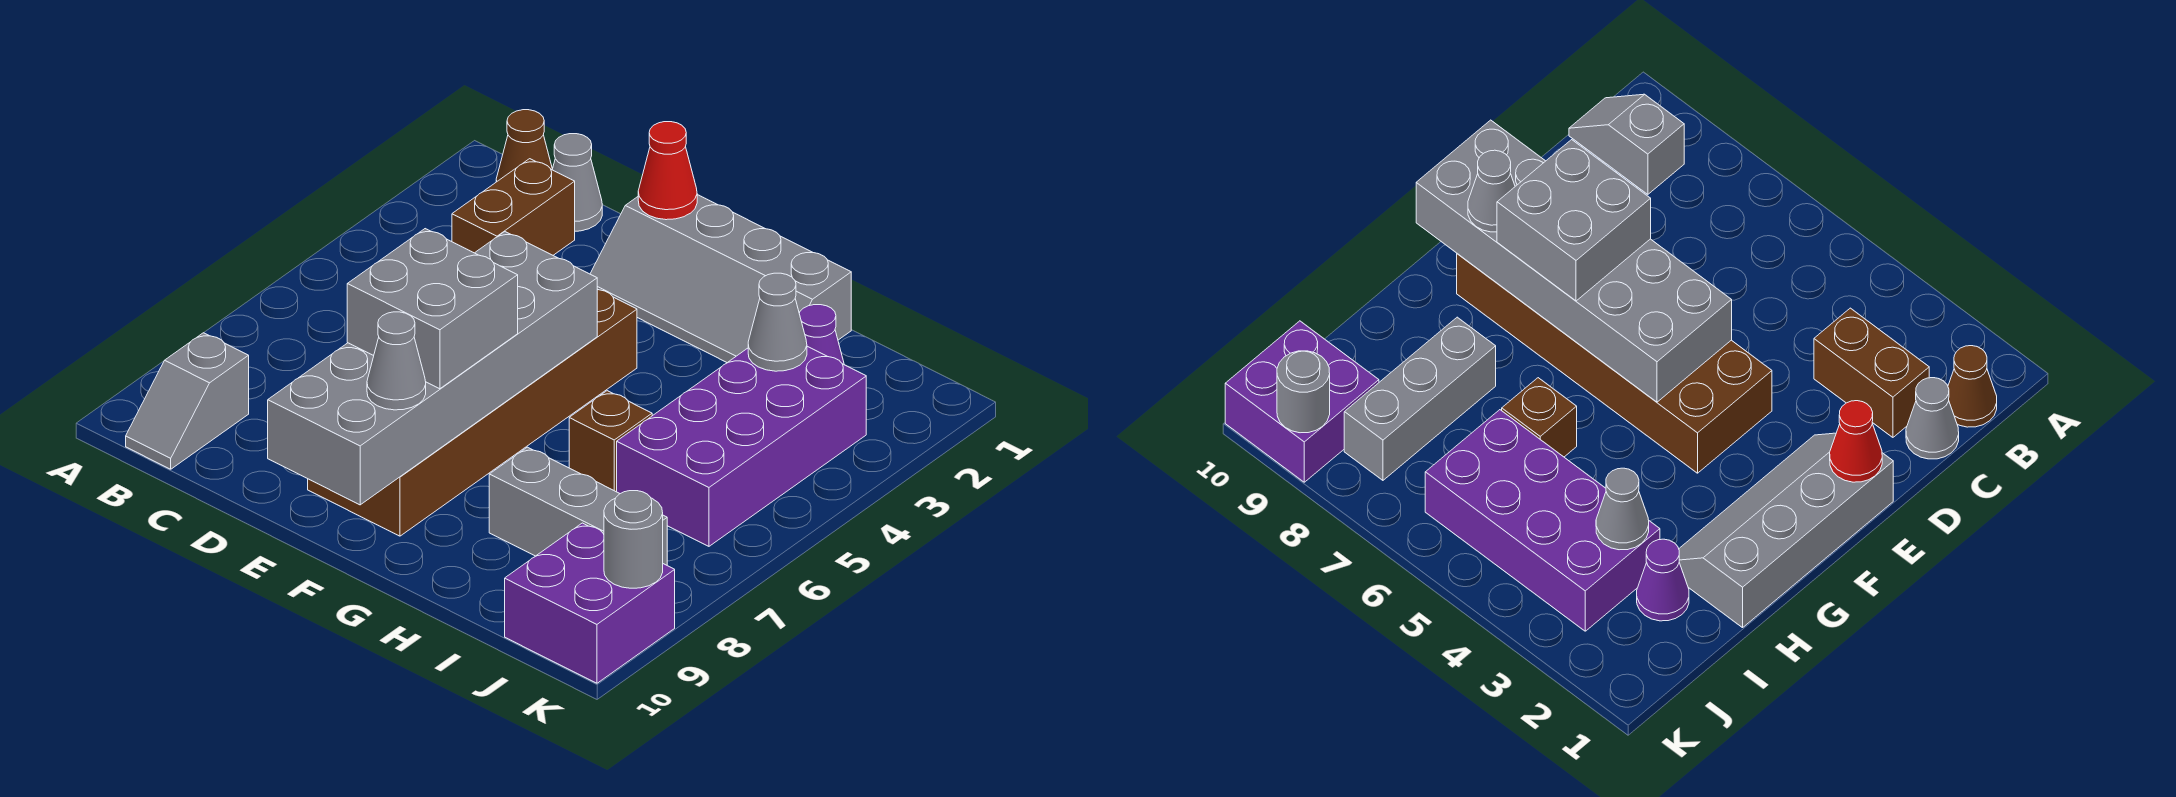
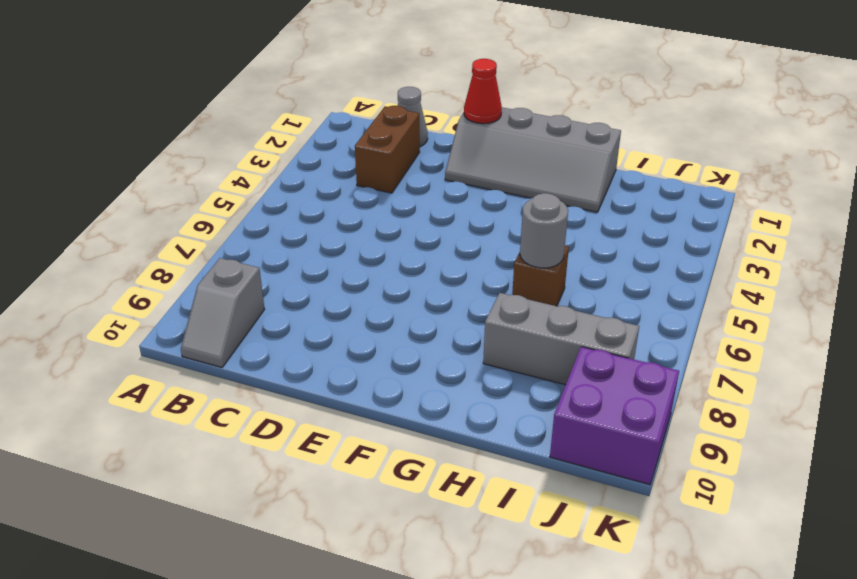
grey 1x1 round brick [520,193,568,268] -> grey 1x1 round brick moved to [604,491,663,588]
none -> brown 1x1 cone [496,110,552,182]
none -> brown 2x6 brick [308,290,637,536]
none -> purple 1x1 cone [799,305,844,364]

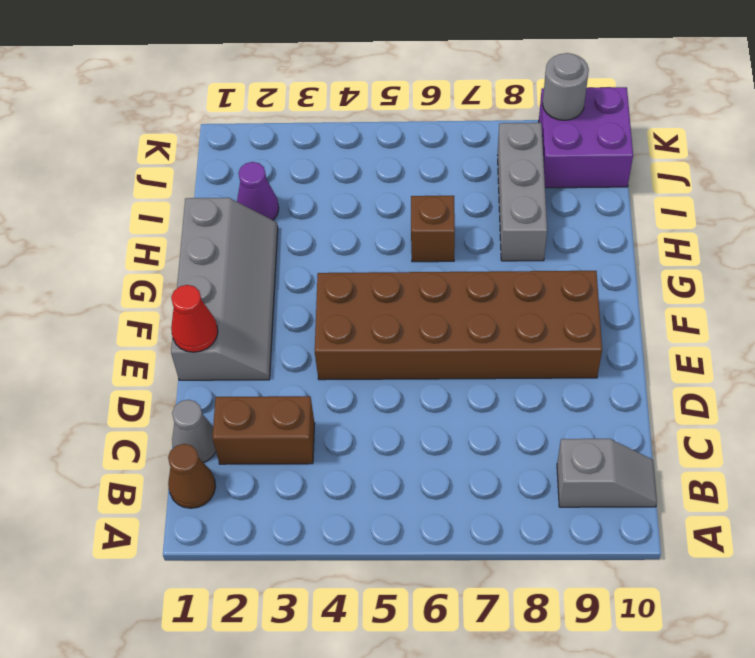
none -> purple 2x4 brick [617,346,866,546]
none -> grey 2x6 brick [268,232,598,505]
none -> grey 1x1 cone [748,273,807,371]

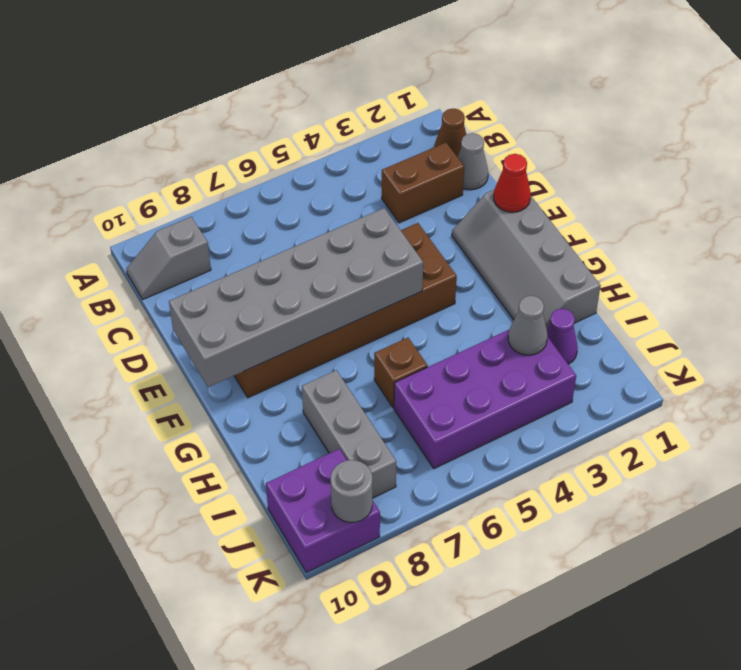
none -> grey 2x2 brick [347,229,518,389]
none -> grey 1x1 cone [367,312,426,410]

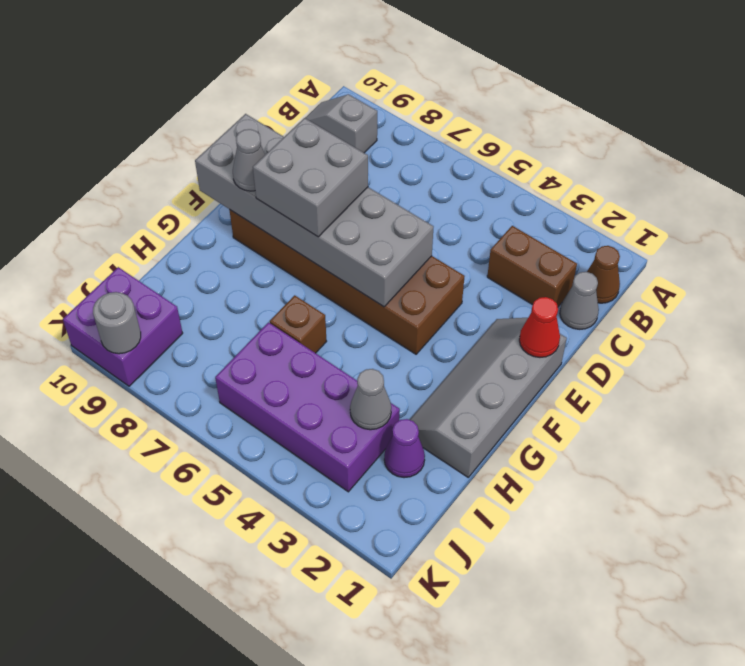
none -> grey 1x3 brick [489,447,667,565]

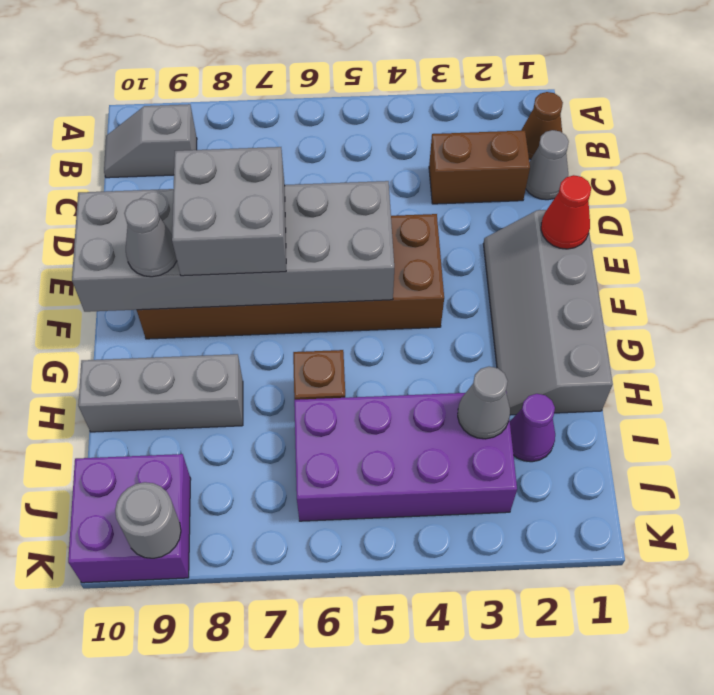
grey 1x3 brick [78,354,243,432] -> grey 1x3 brick turned to [489,447,667,565]

